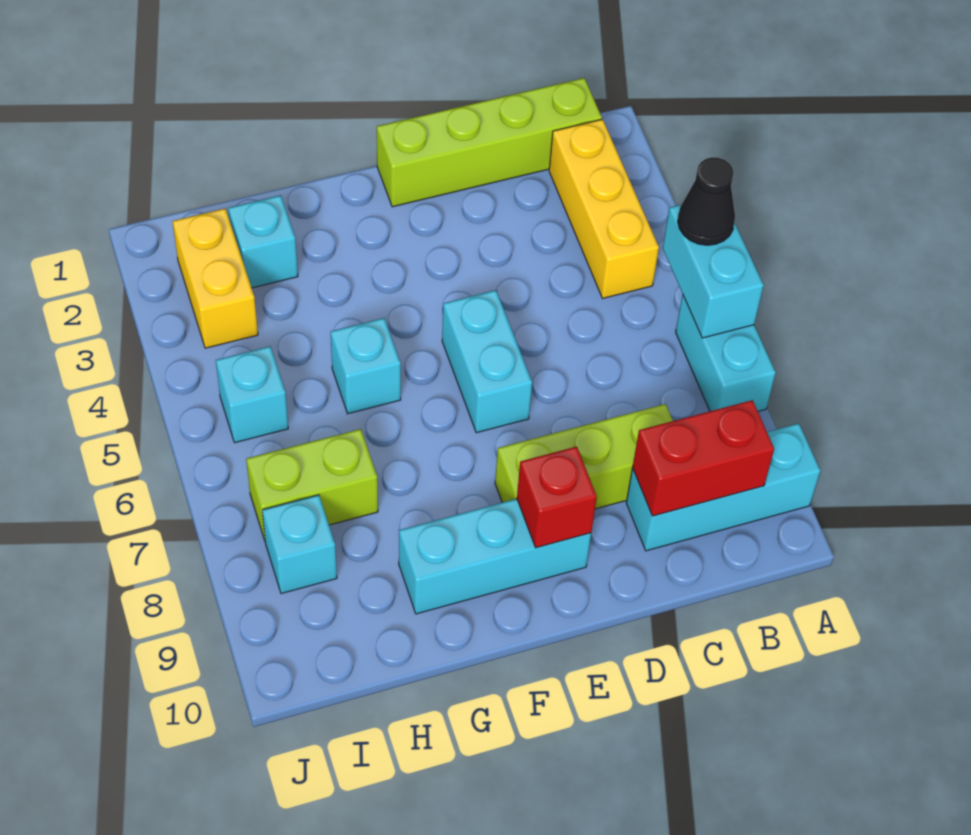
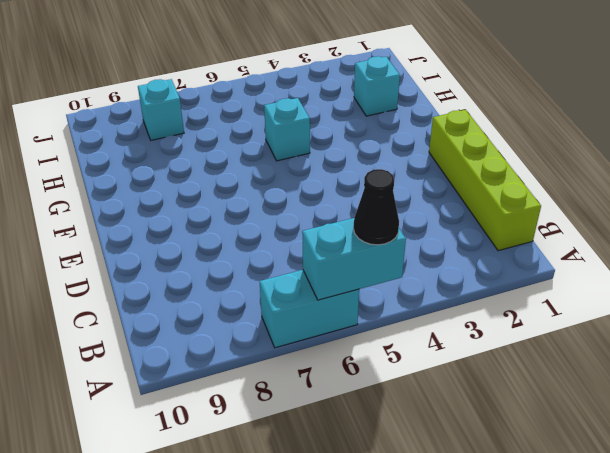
none -> cyan 1x3 brick [626,423,821,551]
none -> yellow 1x3 brick [549,119,659,298]
none -> lime 1x3 brick [495,404,673,509]

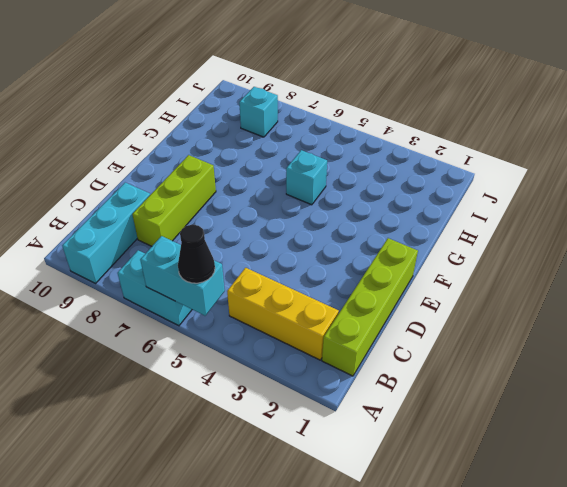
none -> cyan 1x2 brick [442,290,532,433]
none -> cyan 1x3 brick [399,499,591,614]
none -> cyan 1x1 brick [228,195,298,288]

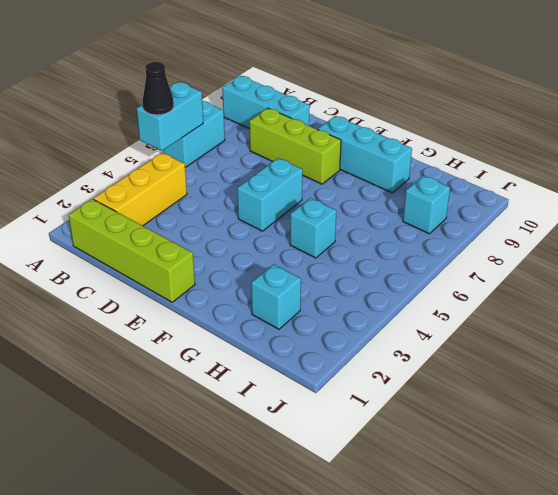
none -> lime 1x2 brick [246,429,378,540]
none -> yellow 1x2 brick [172,209,258,348]
none -> cyan 1x1 brick [216,346,288,443]

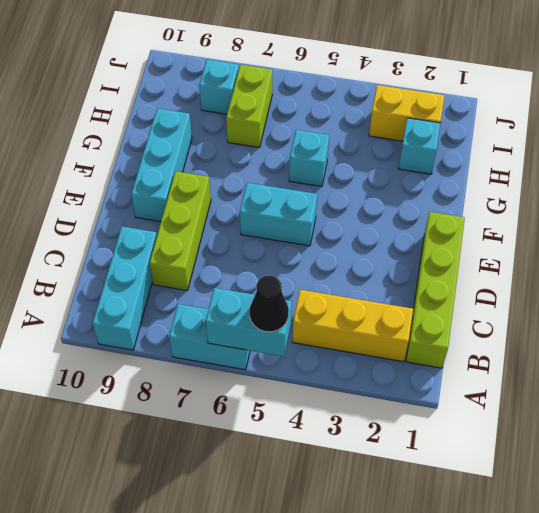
none -> cyan 1x1 brick [216,346,288,443]
none -> red 1x2 brick [633,400,774,516]
none -> red 1x1 brick [517,447,597,548]

